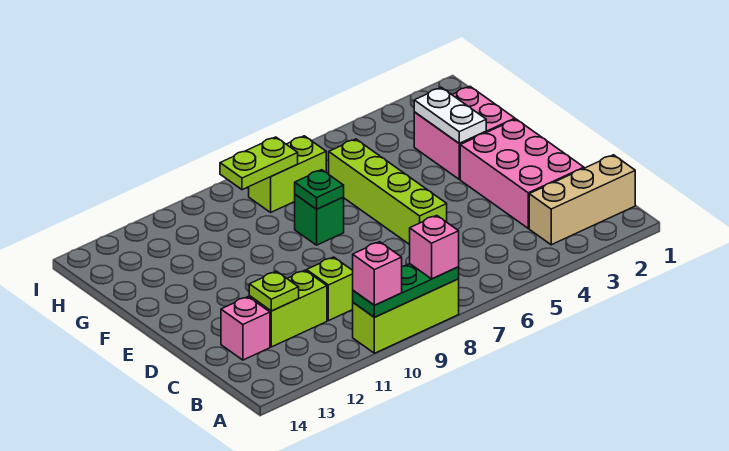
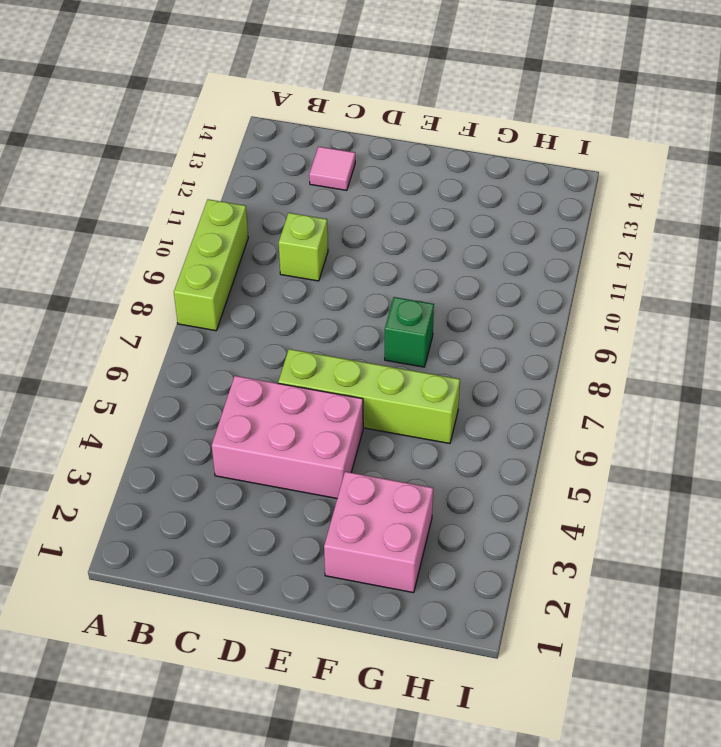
pink 2x3 brick [212,376,363,498] -> pink 2x3 brick moved to [460,119,584,228]
pink 1x1 tile [309,147,355,190] -> pink 1x1 brick [221,297,270,360]
none -> tan 1x3 brick [529,155,635,245]
none -> lime 1x2 brick [249,270,327,347]
none -> lime 1x2 brick [249,136,326,212]

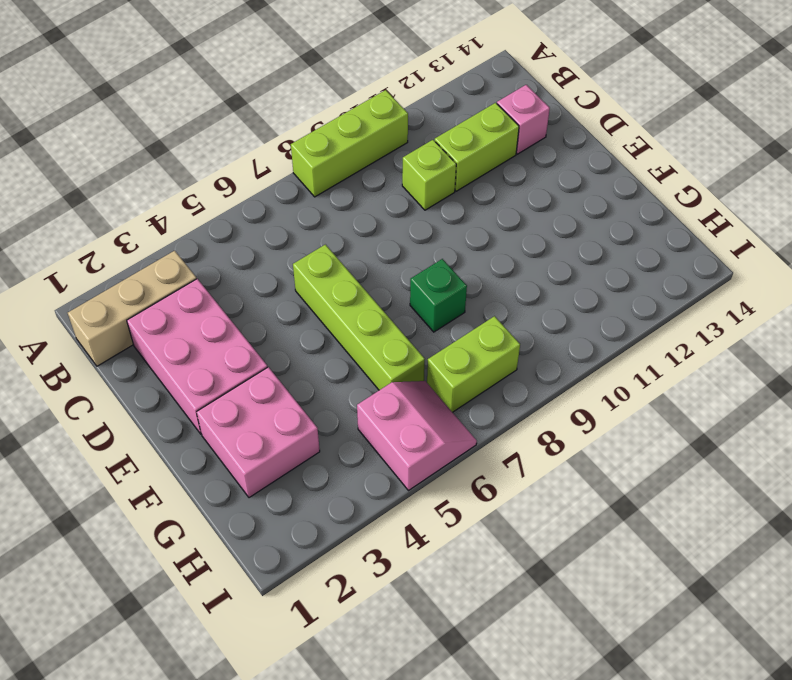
pink 2x2 slope [357,381,477,491] -> none
none -> green 1x3 plate [353,264,459,317]
none -> lime 1x1 plate [249,271,299,311]
none -> white 1x2 plate [414,88,486,143]

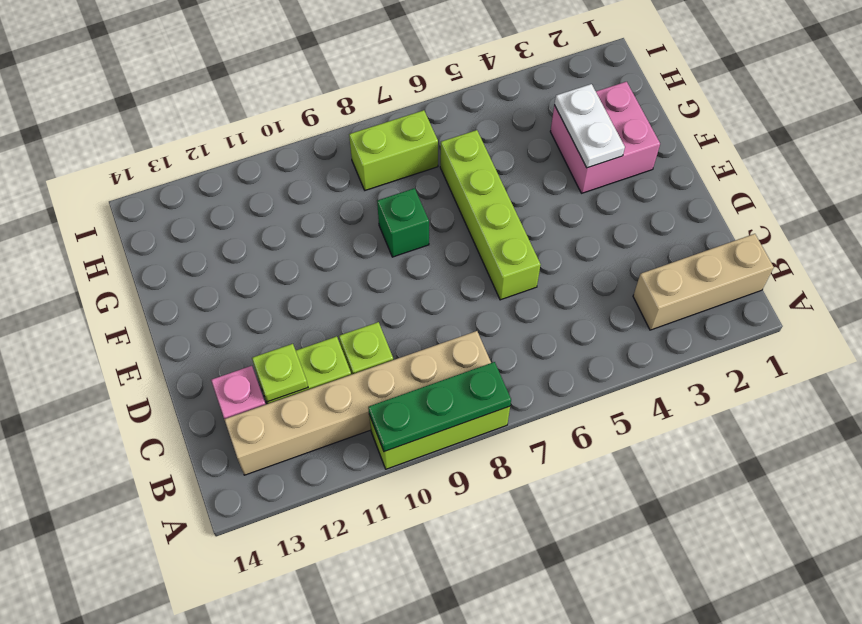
tan 1x6 brick [224,331,491,475] -> none
none -> pink 2x3 brick [460,119,584,228]
none -> green 1x1 plate [295,170,344,209]
none -> lime 1x2 plate [220,137,298,190]

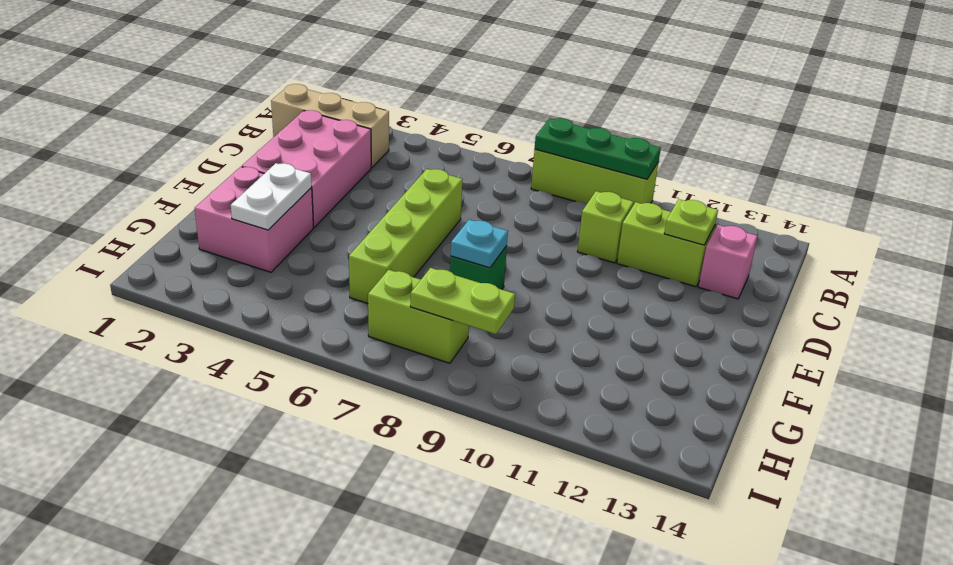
cyan 1x1 plate [451,220,508,268] -> green 1x1 plate [295,170,344,209]
none -> pink 1x1 brick [410,215,459,279]
none -> pink 1x1 brick [353,242,402,305]

